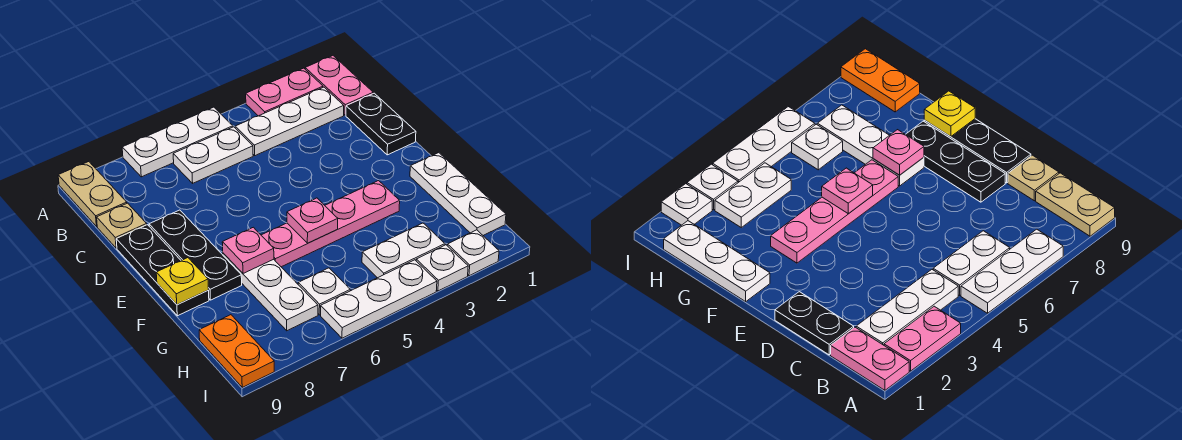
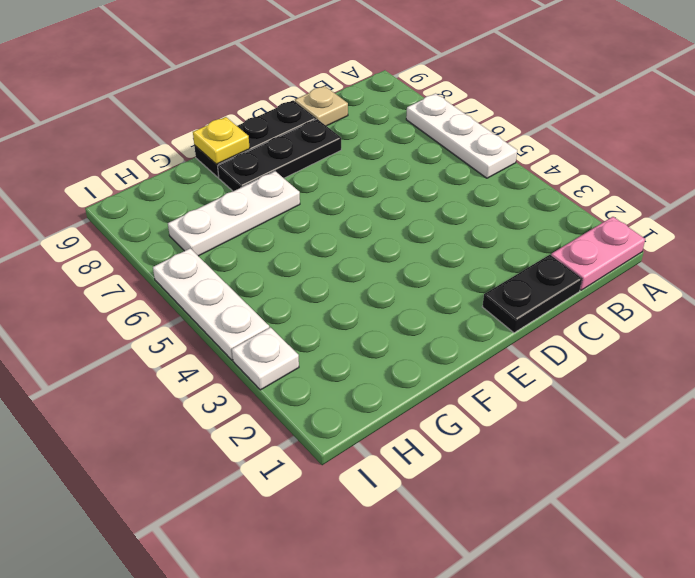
none -> pink 1x2 plate [246,68,323,116]
none -> tan 1x2 plate [58,162,127,226]
none -> white 1x3 plate [235,87,344,156]

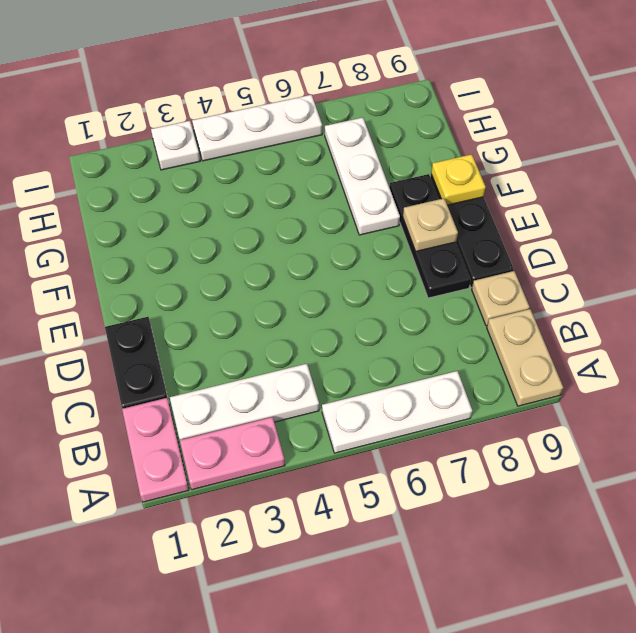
tan 1x1 plate [403,198,458,251] -> none
none -> white 1x2 plate [173,127,253,183]
none -> white 1x3 plate [410,153,506,235]
none -> pink 1x4 plate [261,181,400,267]

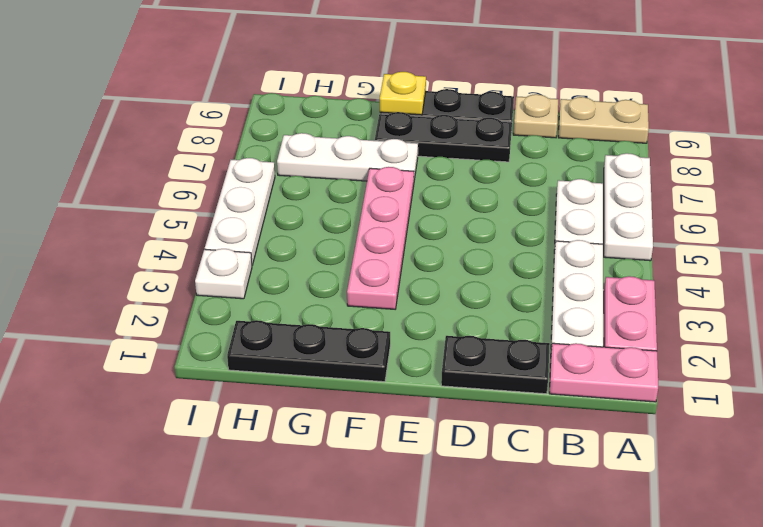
black 1x3 plate [227,320,390,382] -> white 1x3 plate [410,153,506,235]
none -> white 1x2 plate [362,223,445,278]
none -> white 1x1 plate [298,268,350,315]
none -> orange 1x2 plate [199,315,274,387]

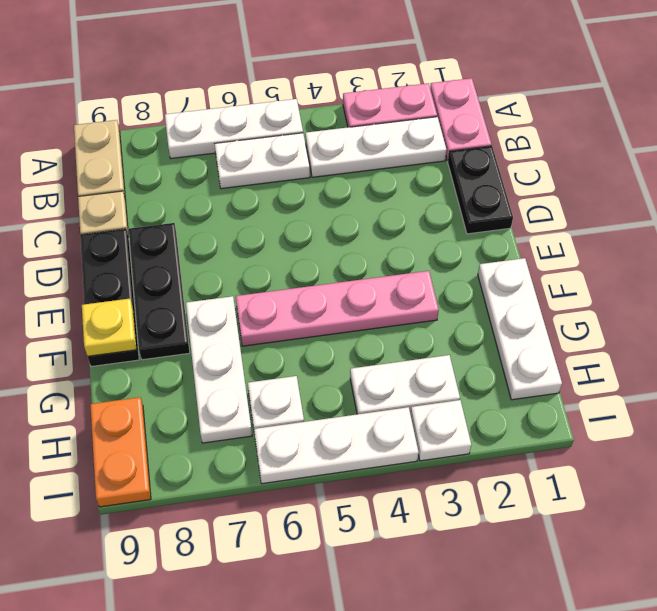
none -> white 1x1 plate [447,230,499,276]
none -> pink 1x1 plate [287,198,338,243]
none -> pink 1x1 plate [222,227,274,273]

